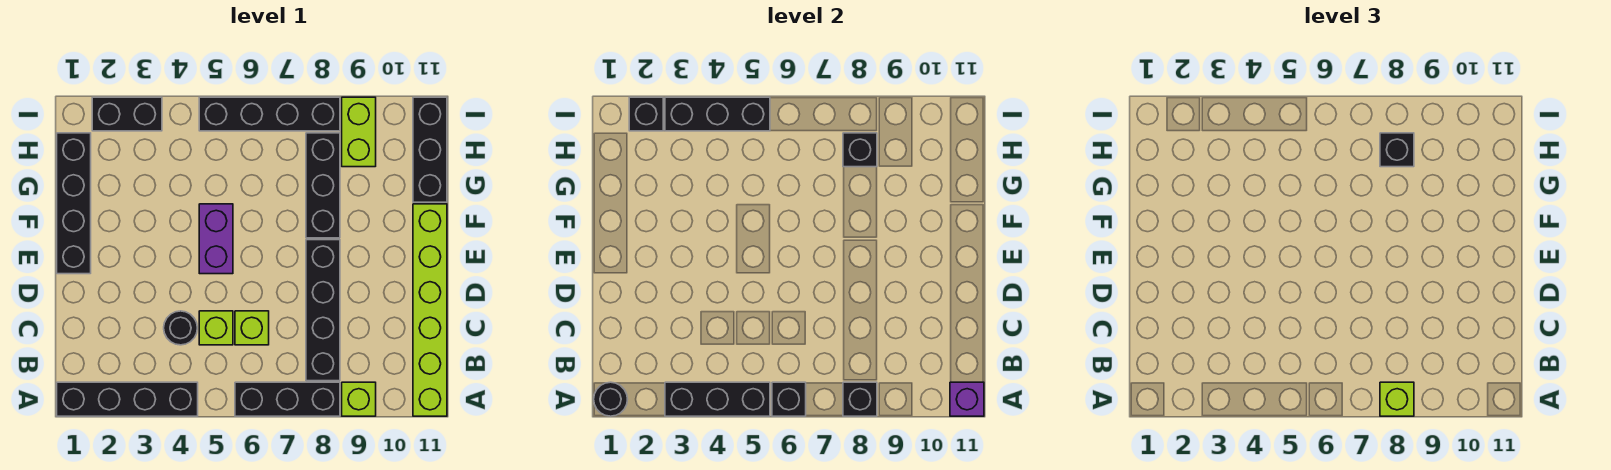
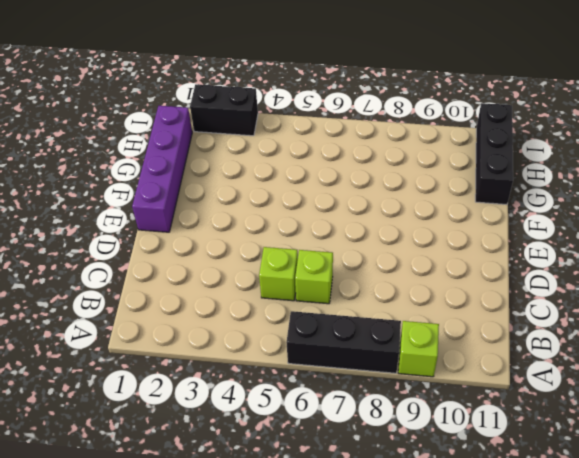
purple 1x4 brick [132,106,192,232] -> black 1x4 brick [57,133,91,274]
none -> black 1x4 brick [57,382,198,416]
none -> lime 1x6 brick [413,204,447,416]
none -> black 1x4 brick [306,240,340,381]

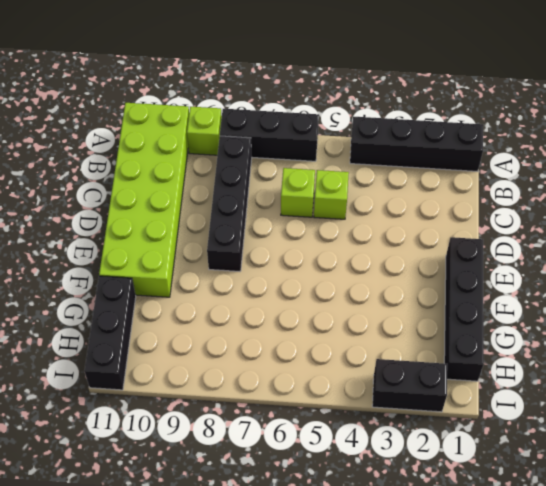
lime 2x6 brick [99,103,189,297] -> lime 1x6 brick [413,204,447,416]
none -> black 1x1 round brick [164,311,197,345]
none -> purple 1x2 brick [199,204,233,274]
none -> black 1x3 brick [306,133,340,238]

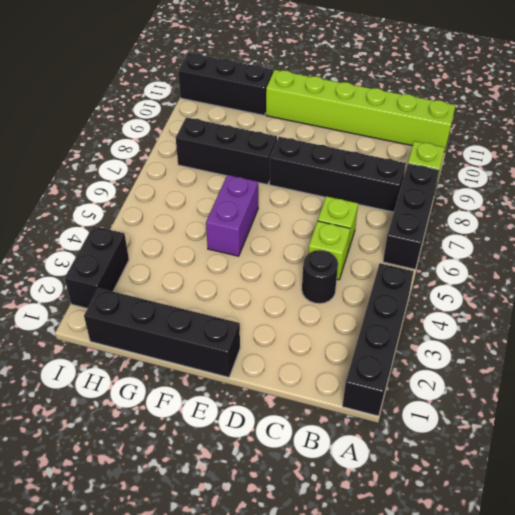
purple 1x2 brick [206,175,258,256] -> purple 1x2 brick turned to [199,204,233,274]
none -> lime 1x2 brick [342,97,376,167]
none -> black 1x4 brick [199,97,340,131]
none -> black 1x1 round brick [594,382,628,416]

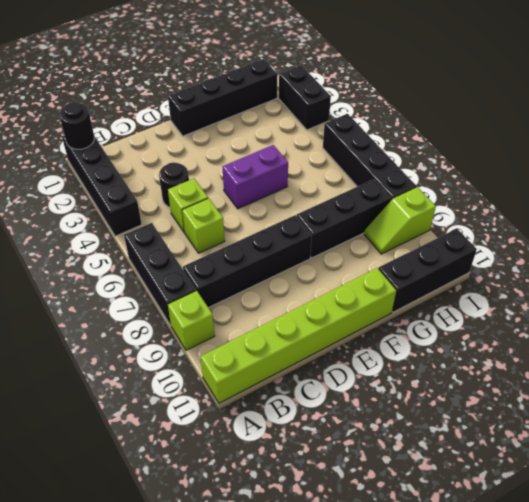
lime 1x2 slope [364,187,436,254] -> lime 1x2 brick [342,97,376,167]
none -> black 1x3 brick [665,382,770,416]
none -> black 1x1 brick [772,382,806,416]
none -> black 1x1 brick [843,382,877,416]

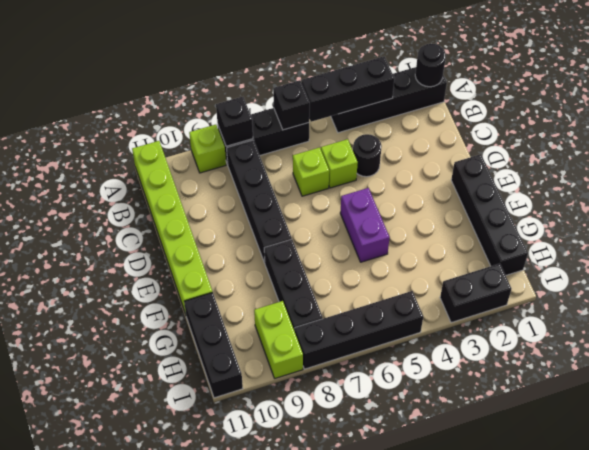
none -> purple 1x1 brick [950,382,984,416]
none -> black 1x1 brick [843,133,877,167]
none -> black 1x1 brick [629,97,663,131]

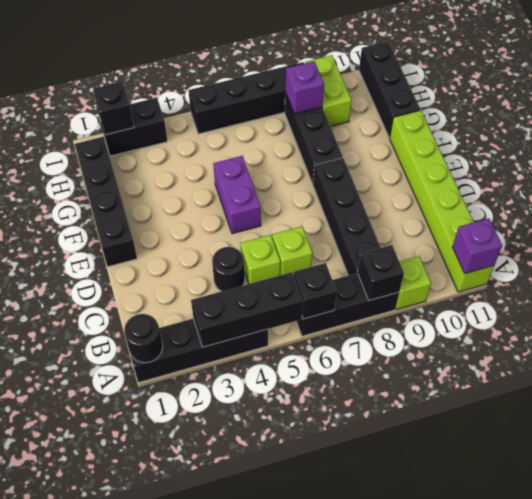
purple 1x1 brick [285,61,324,114] -> black 1x1 brick [843,133,877,167]
none -> black 1x3 brick [665,97,770,131]
none -> lime 1x1 brick [1380,382,1414,416]
none -> black 1x1 brick [1380,133,1414,167]

